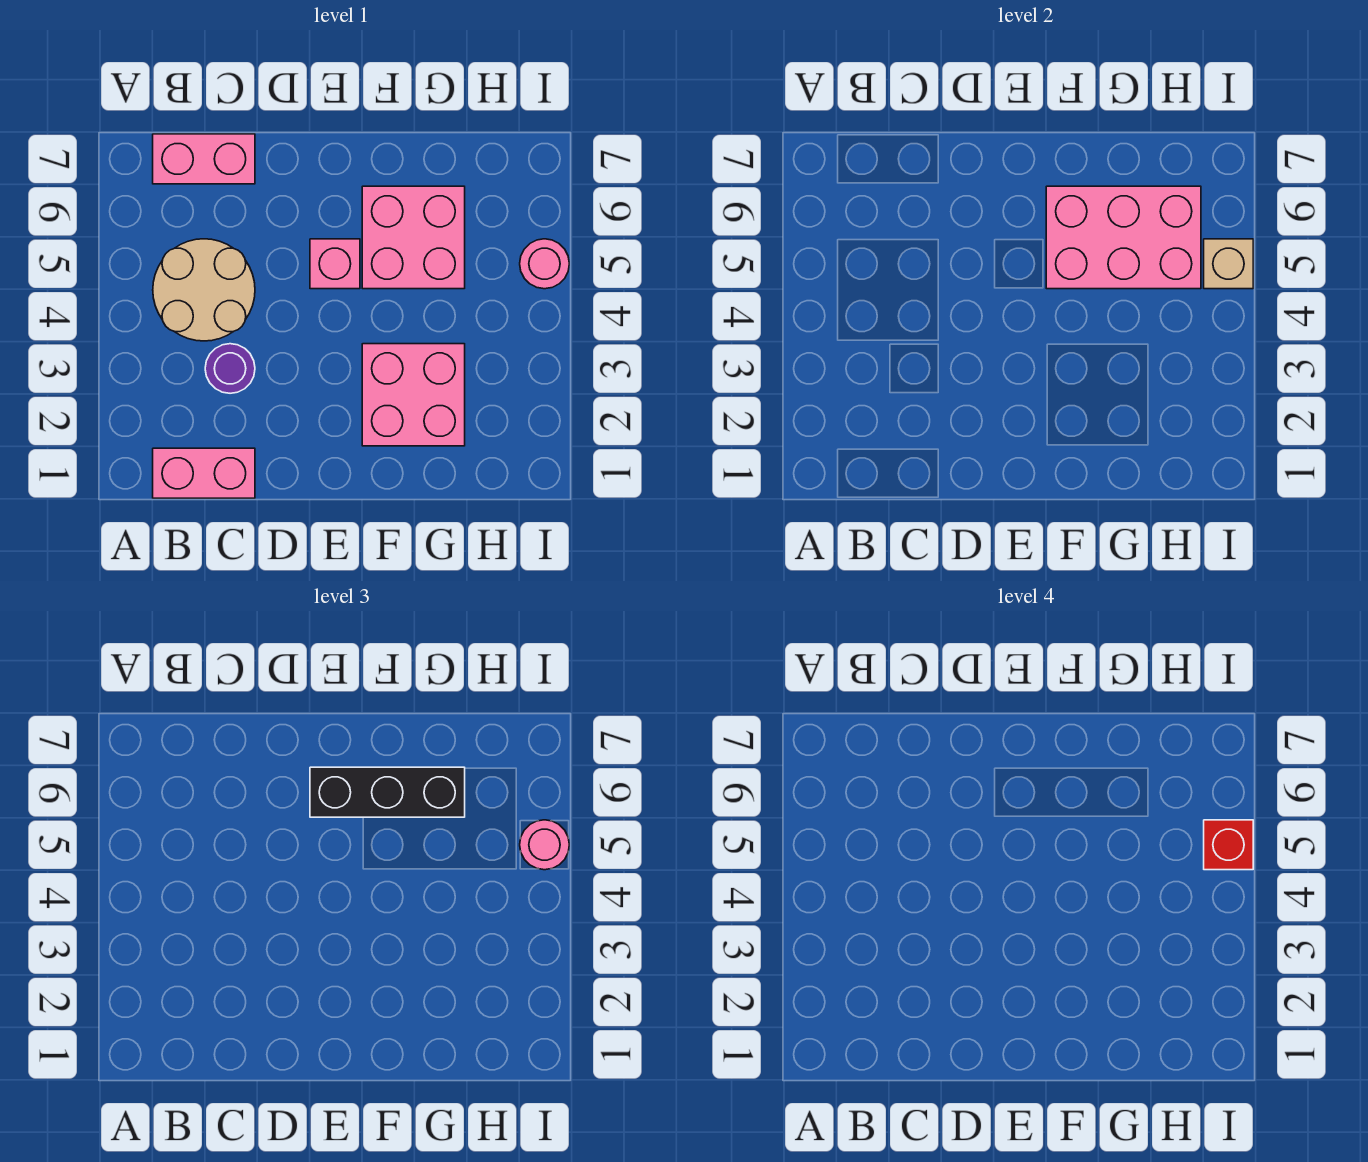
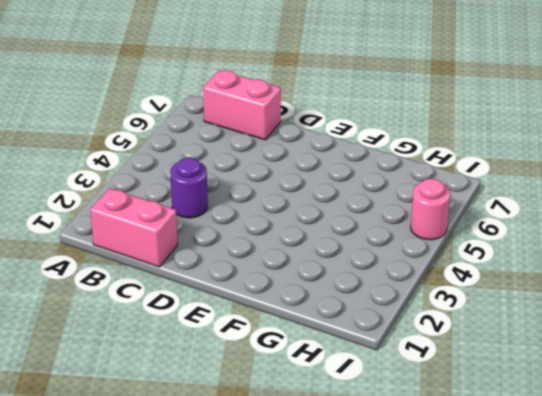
none -> tan 2x2 round brick [153,239,255,341]
none -> pink 1x1 brick [310,239,360,289]
none -> pink 2x2 brick [362,344,465,446]

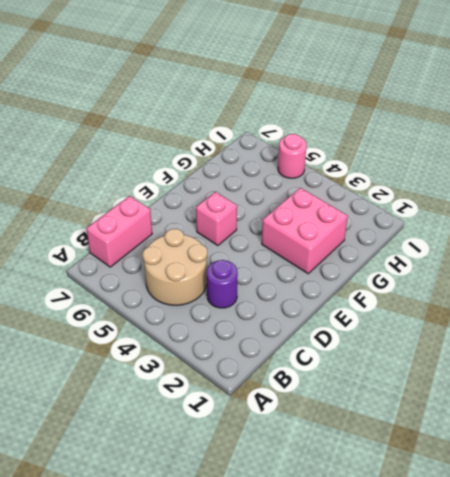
none -> pink 1x2 brick [153,448,255,498]
none -> pink 2x2 brick [362,186,465,289]
none -> pink 2x3 brick [1046,186,1201,289]

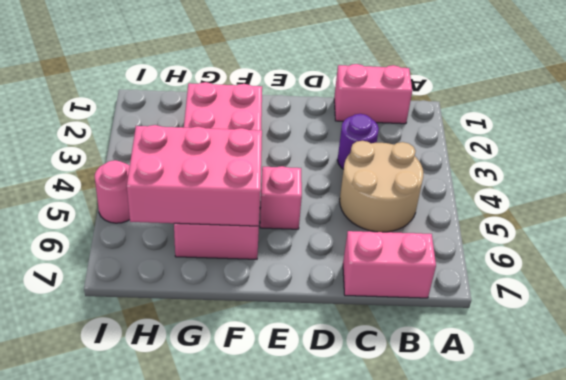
none -> tan 1x1 brick [1204,239,1253,289]
none -> black 1x3 brick [310,767,465,817]
none -> pink 1x1 round brick [520,820,569,870]

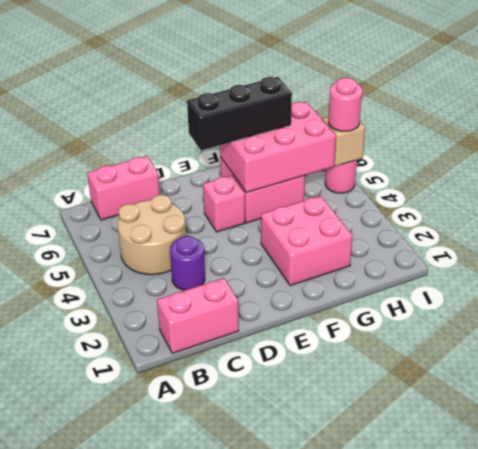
none -> red 1x1 brick [1204,820,1253,870]

